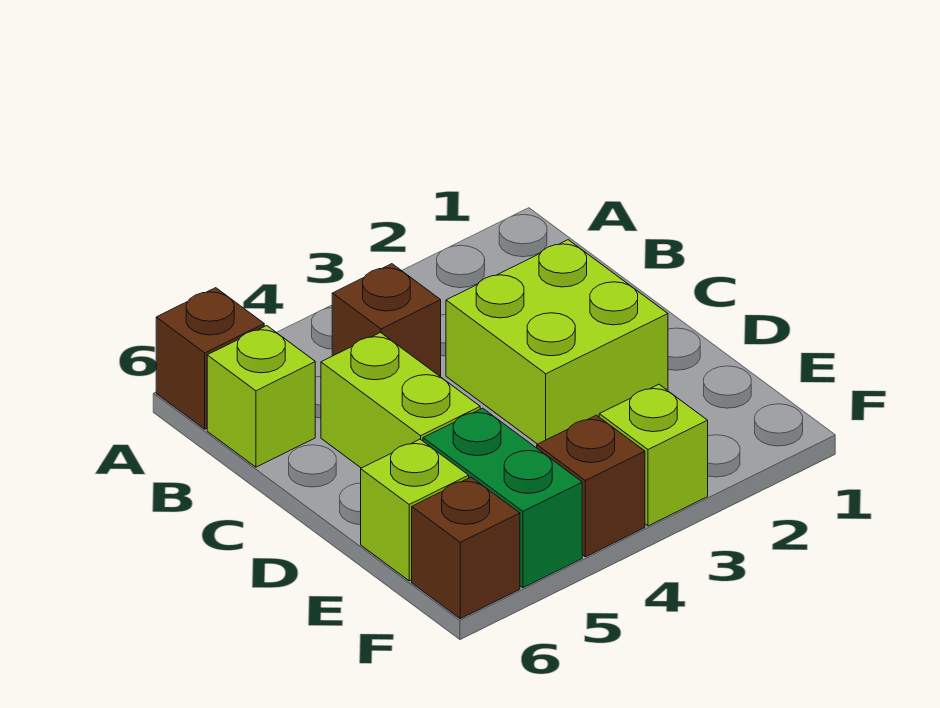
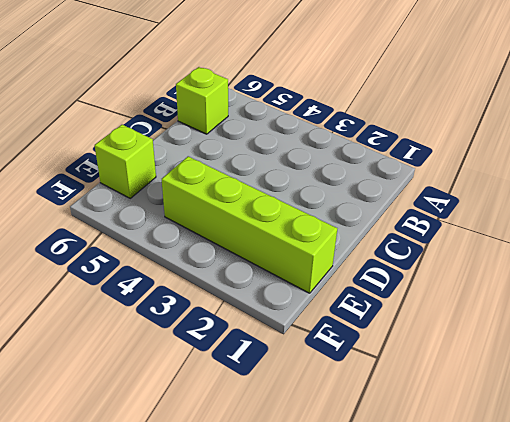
lime 1x4 brick [162,156,337,293] -> none
none -> brown 1x1 brick [156,288,264,429]
none -> brown 1x1 brick [332,264,441,376]

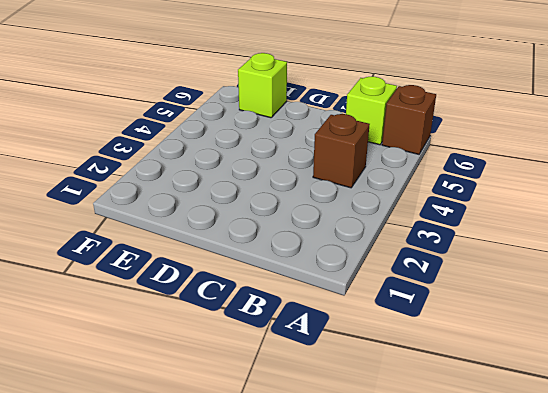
none -> lime 2x2 brick [446,240,668,444]
none -> lime 1x2 brick [321,333,480,468]

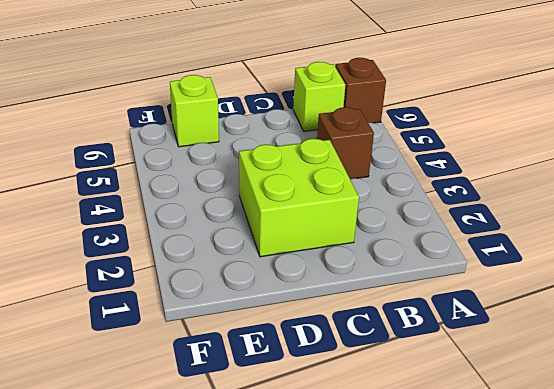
none -> lime 1x2 brick [321,333,480,468]
none -> green 1x2 brick [423,408,582,588]

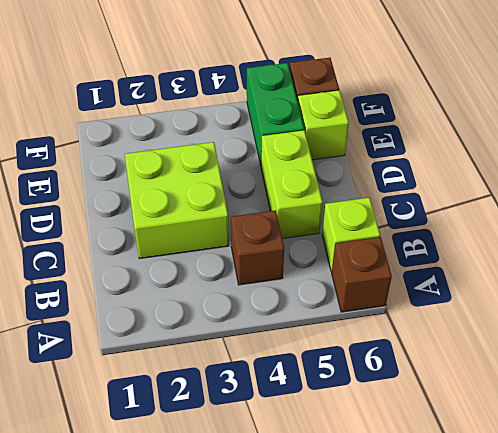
none -> lime 1x1 brick [599,384,708,526]
none -> brown 1x1 brick [537,415,645,557]

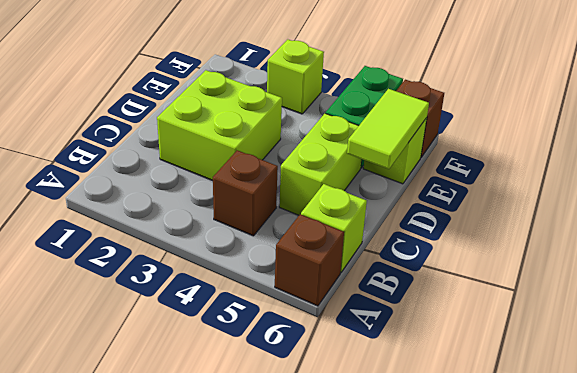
lime 1x2 tile [347,89,429,169] -> none
none -> brown 1x1 brick [537,415,645,557]

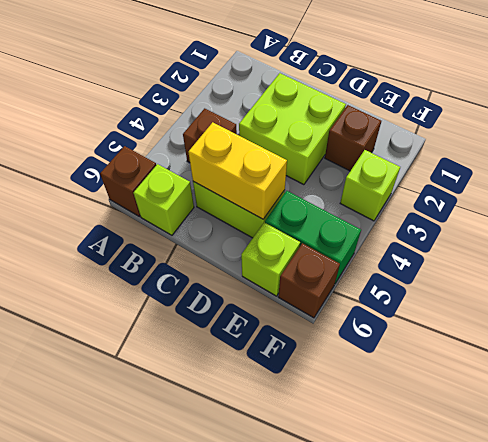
yellow 1x2 brick [188,122,287,219] -> none
brown 1x1 brick [325,105,381,171] -> brown 1x1 brick moved to [537,415,645,557]

